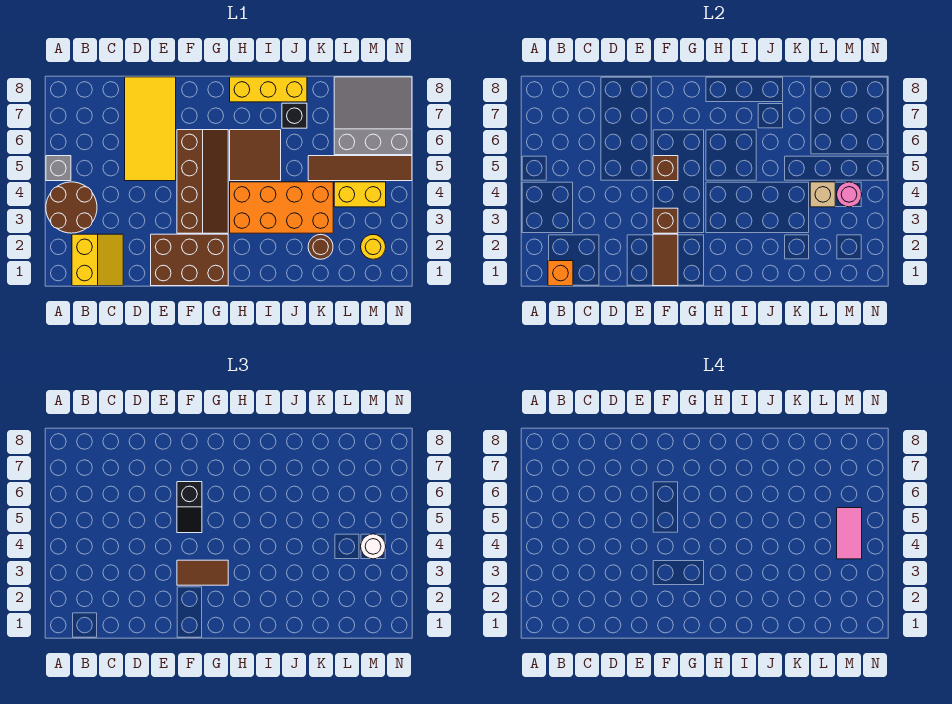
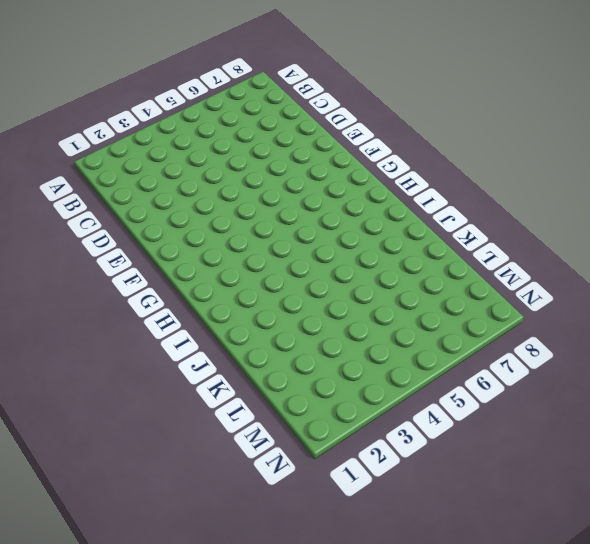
none -> brown 2x2 round brick [46,182,97,233]
none -> grey 1x1 brick [46,156,71,181]
none -> yellow 2x2 slope [72,234,123,286]

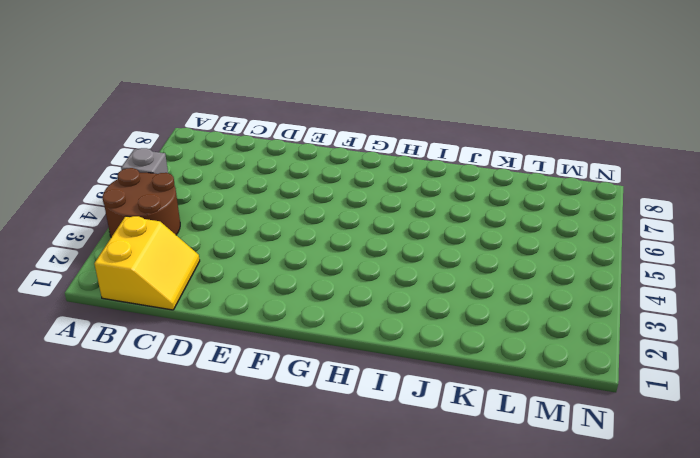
none -> yellow 2x4 tile [125,77,176,181]
none -> brown 2x3 brick [151,234,228,286]
none -> brown 2x4 slope [177,130,228,233]

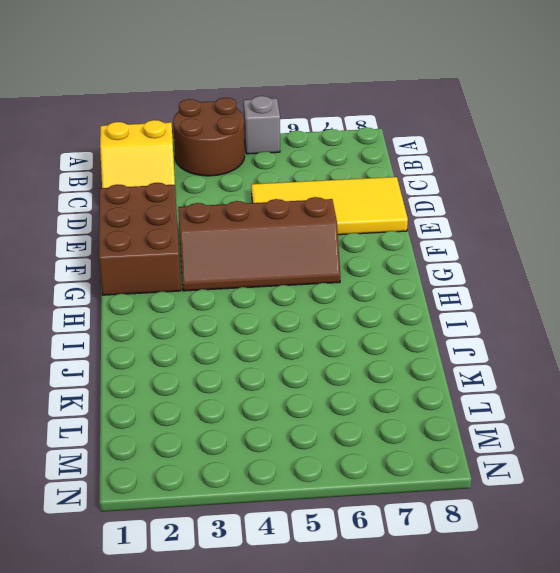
none -> orange 2x4 brick [230,182,333,233]
none -> brown 2x2 tile [230,130,281,181]
none -> yellow 1x3 brick [230,77,307,102]

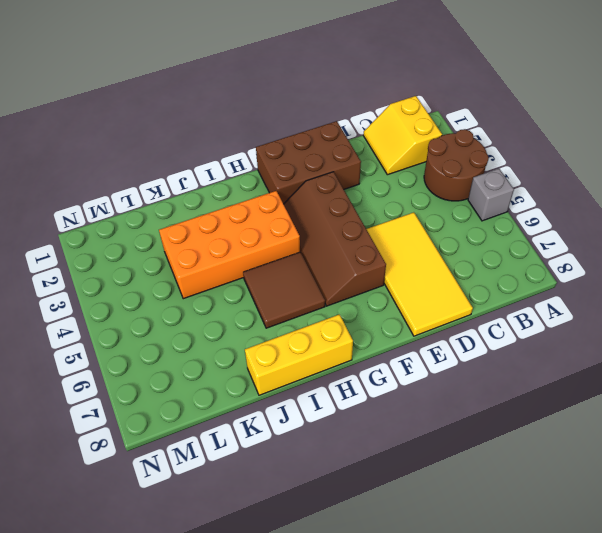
none -> black 1x1 brick [282,103,307,128]
none -> brown 1x1 round brick [308,234,333,259]
none -> brown 1x4 tile [308,156,412,181]

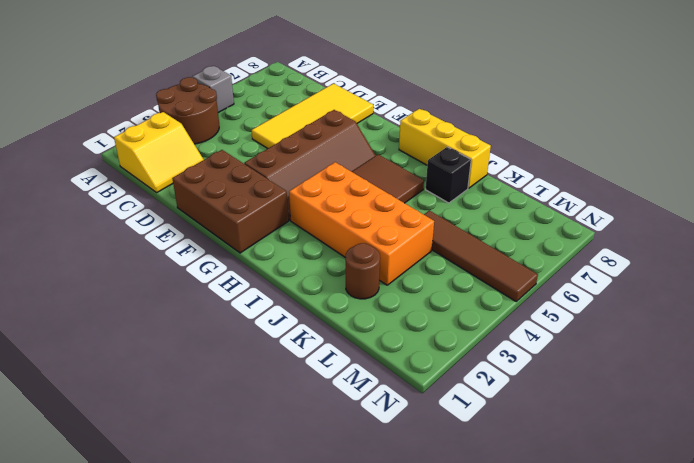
none -> yellow 1x2 brick [334,182,386,207]
none -> grey 3x3 slope [334,77,412,155]
none -> yellow 1x1 round brick [361,235,386,259]

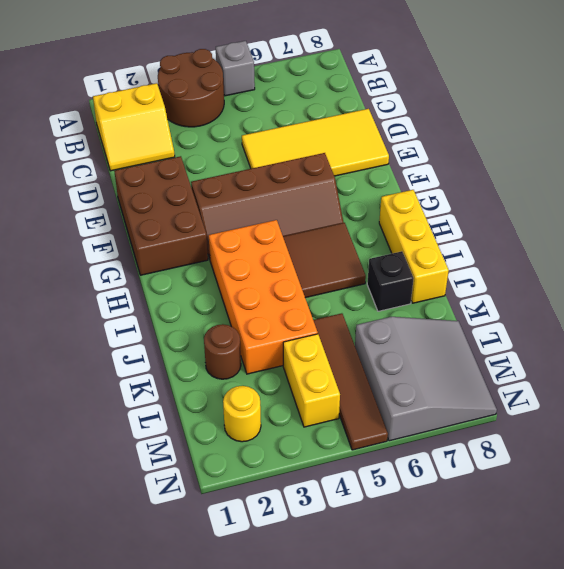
none -> orange 1x1 brick [548,261,573,286]
none -> brown 1x2 tile [653,234,678,286]
none -> brown 1x1 brick [653,208,678,233]

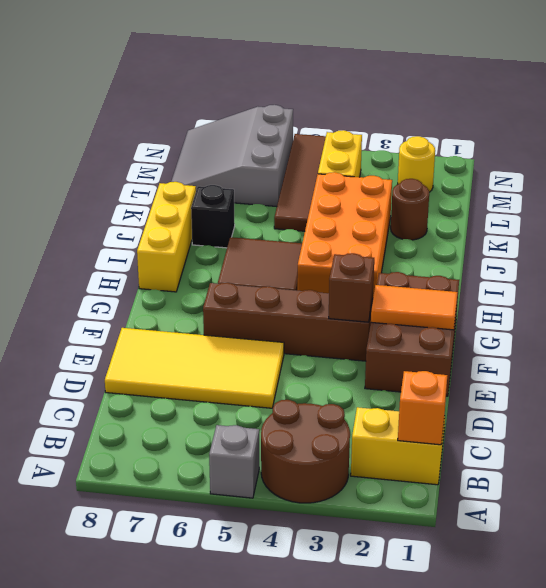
orange 1x2 tile [371,285,457,330] -> brown 1x2 tile [653,234,678,286]
none -> brown 1x1 brick [653,156,678,181]
none -> tan 1x1 brick [810,182,835,207]
none -> pink 1x1 round brick [837,182,862,207]

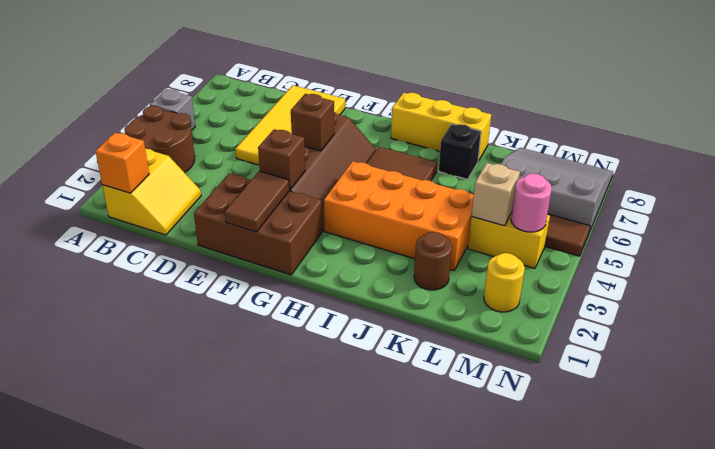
none -> brown 1x2 tile [177,560,228,585]
none -> black 1x2 slope [177,482,202,533]
none -> white 1x1 round brick [361,534,386,559]

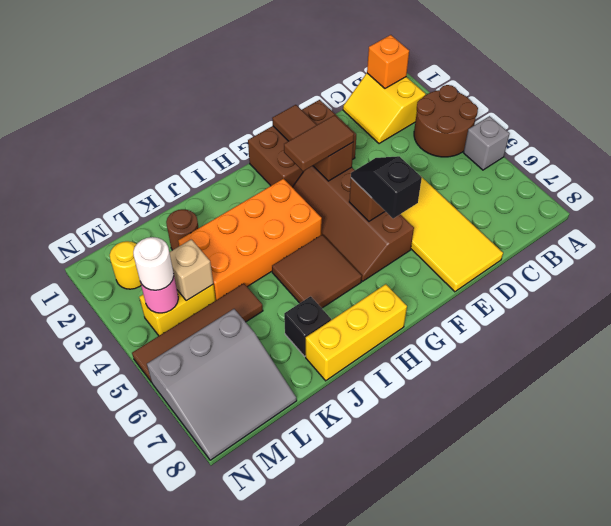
none -> pink 1x2 tile [837,508,862,559]

